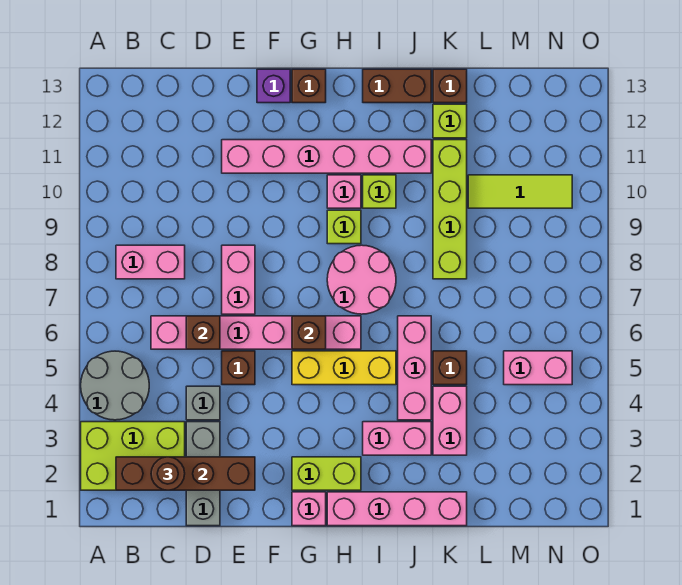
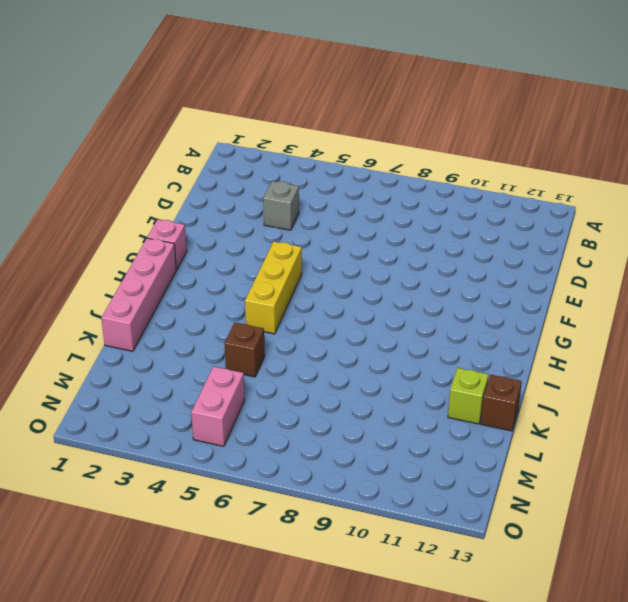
none -> lime 2x3 brick [81,422,185,490]
none -> grey 2x2 round brick [81,351,149,420]
none -> pink 1x2 brick [116,245,185,279]
none -> pink 1x6 brick [151,316,361,349]

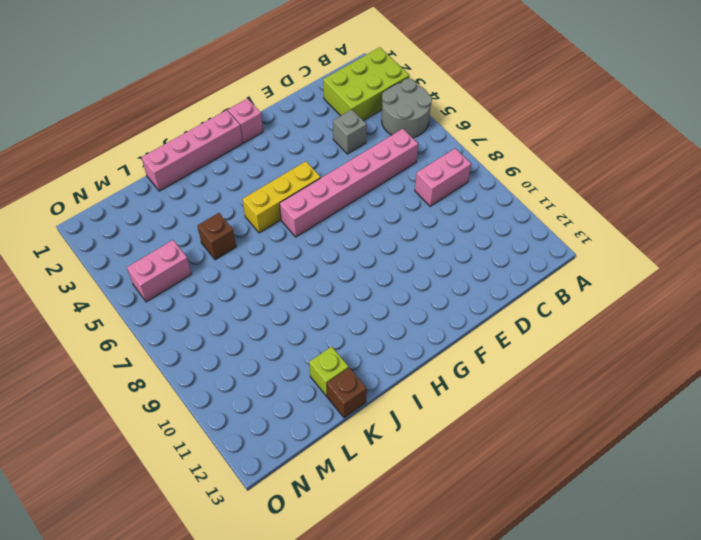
none -> grey 1x3 brick [186,422,220,526]
none -> brown 1x1 brick [222,351,255,385]
none -> pink 1x2 brick [222,245,255,314]
none -> pink 1x6 brick [222,140,431,173]

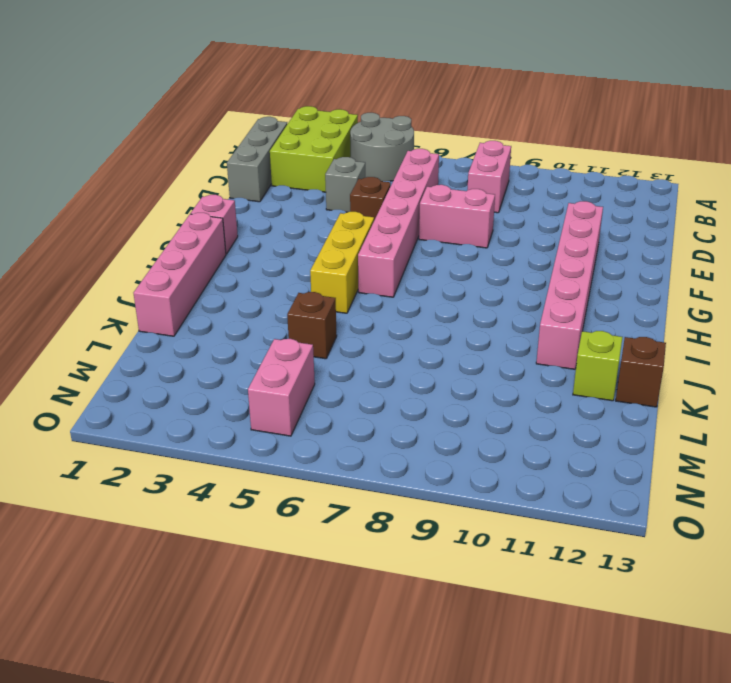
grey 1x3 brick [227,117,287,202] -> grey 1x3 brick turned to [186,422,220,526]
none -> purple 1x1 brick [257,69,290,103]
none -> lime 1x2 brick [292,457,361,490]
none -> brown 1x1 brick [292,69,326,103]
none -> pink 2x2 round brick [327,245,396,314]

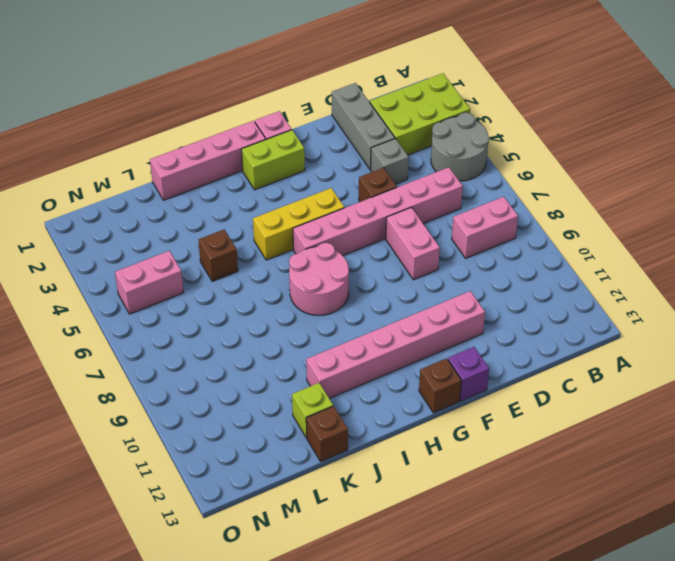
none -> lime 1x1 brick [327,210,361,244]
none -> pink 1x1 brick [327,175,361,208]
none -> pink 1x2 brick [363,422,431,455]
none -> lime 1x1 brick [363,175,396,208]

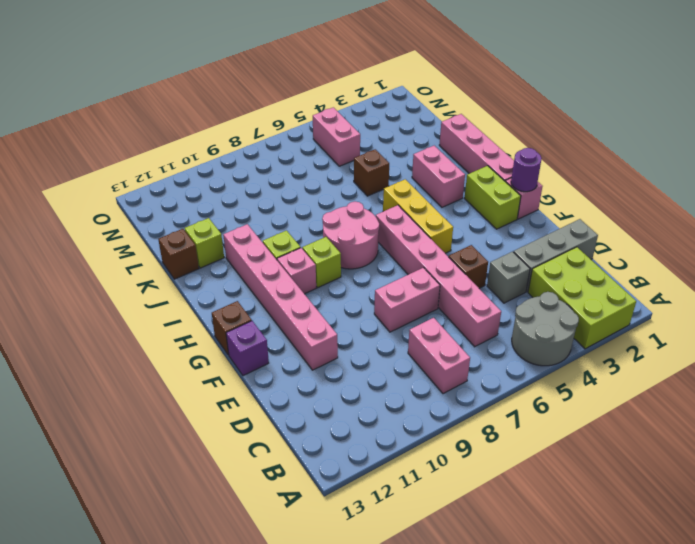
purple 1x1 round brick [511,148,542,192] -> none
none -> brown 1x2 brick [363,69,431,103]
none -> pink 1x3 brick [398,316,431,420]
none -> pink 1x2 brick [433,386,467,455]
none -> lime 1x4 brick [433,140,467,279]

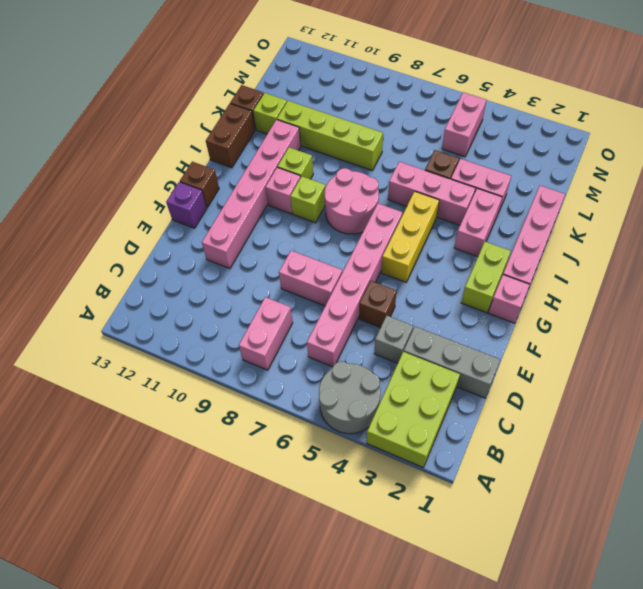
none -> lime 1x3 tile [468,175,572,208]
none -> brown 1x4 brick [116,457,255,490]
none -> brown 1x1 brick [186,316,220,349]
none -> brown 1x1 brick [292,316,326,349]

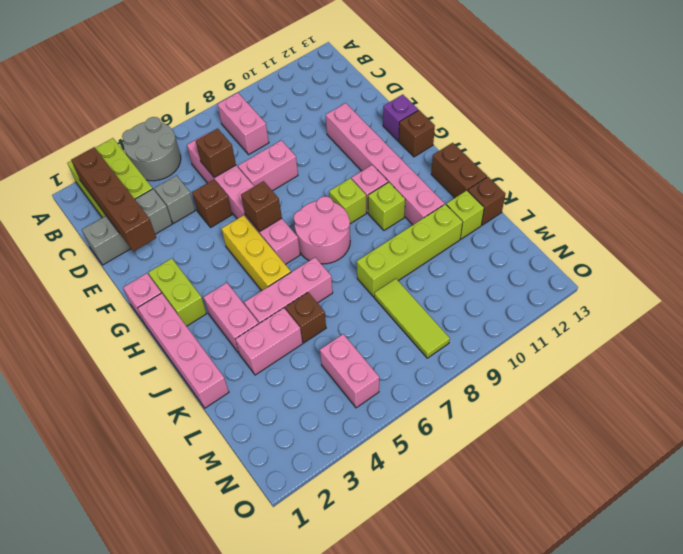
lime 1x3 tile [374,279,450,358] -> lime 1x3 tile moved to [468,175,572,208]
none -> brown 1x1 round brick [151,457,185,490]

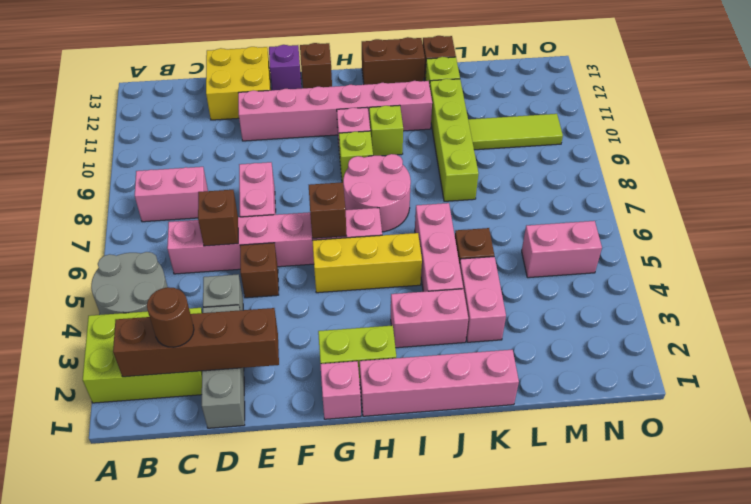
yellow 2x2 brick [206,47,271,120] -> none

